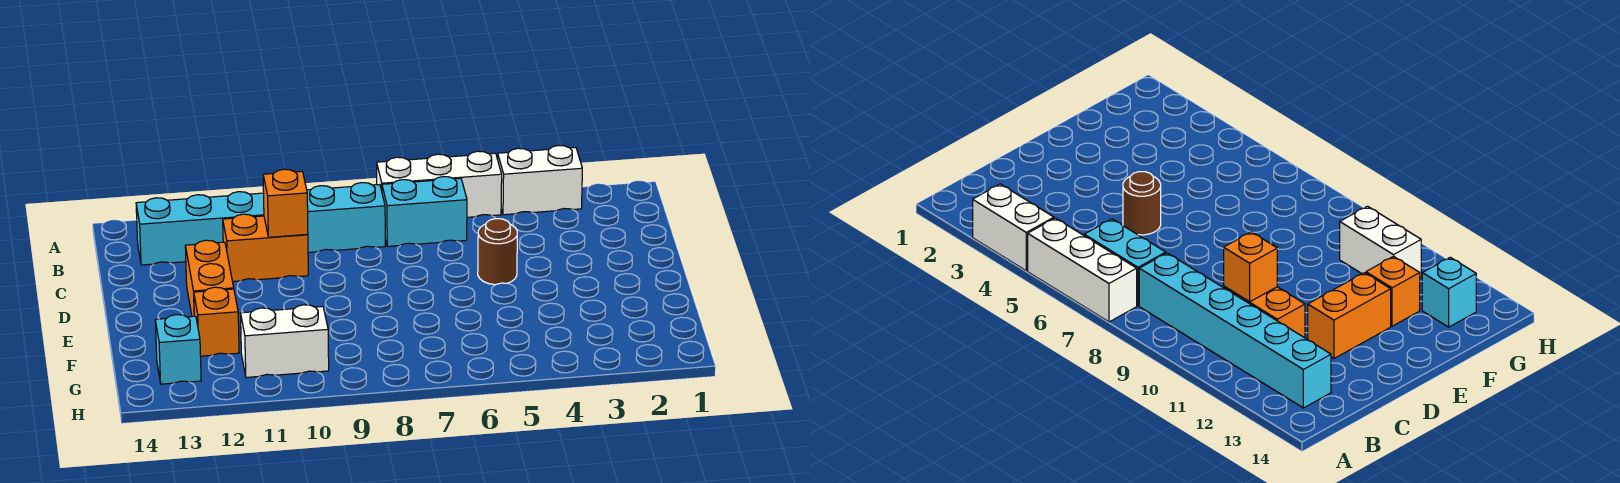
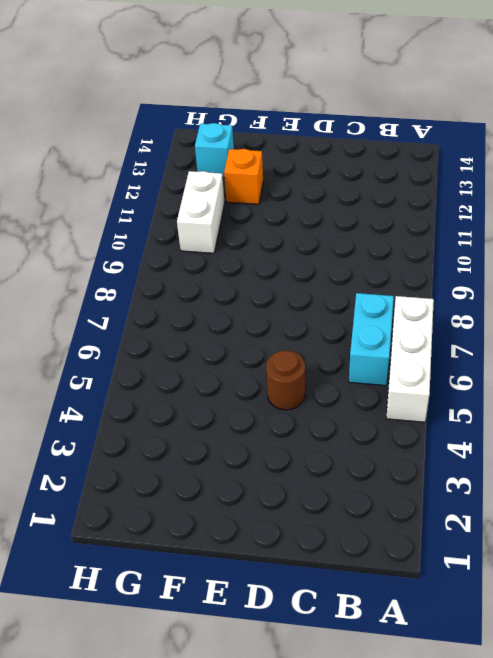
none -> white 1x2 brick [498,145,582,215]
none -> cyan 1x6 brick [136,183,385,265]

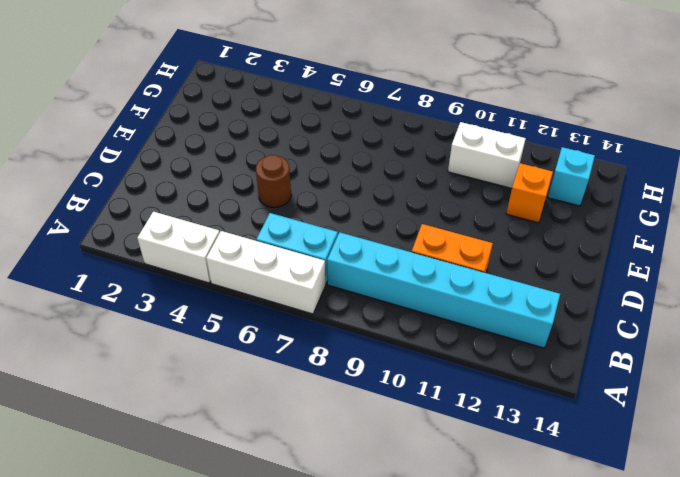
none -> orange 1x2 brick [185,240,234,316]
none -> orange 1x1 brick [263,169,308,237]

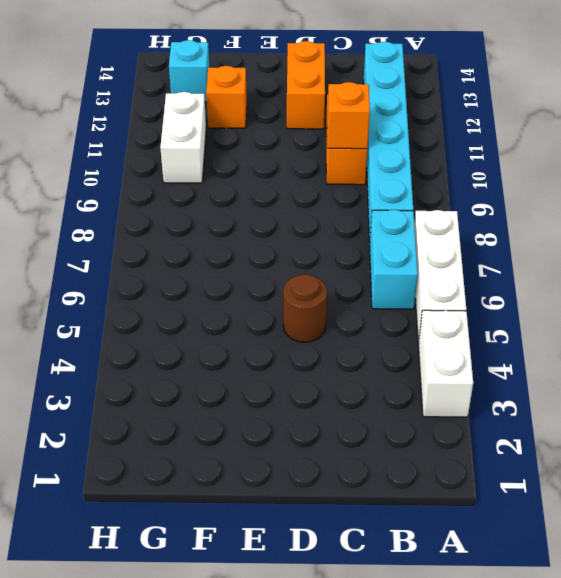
orange 1x2 brick [287,41,325,129] -> orange 1x2 brick turned to [185,240,234,316]

